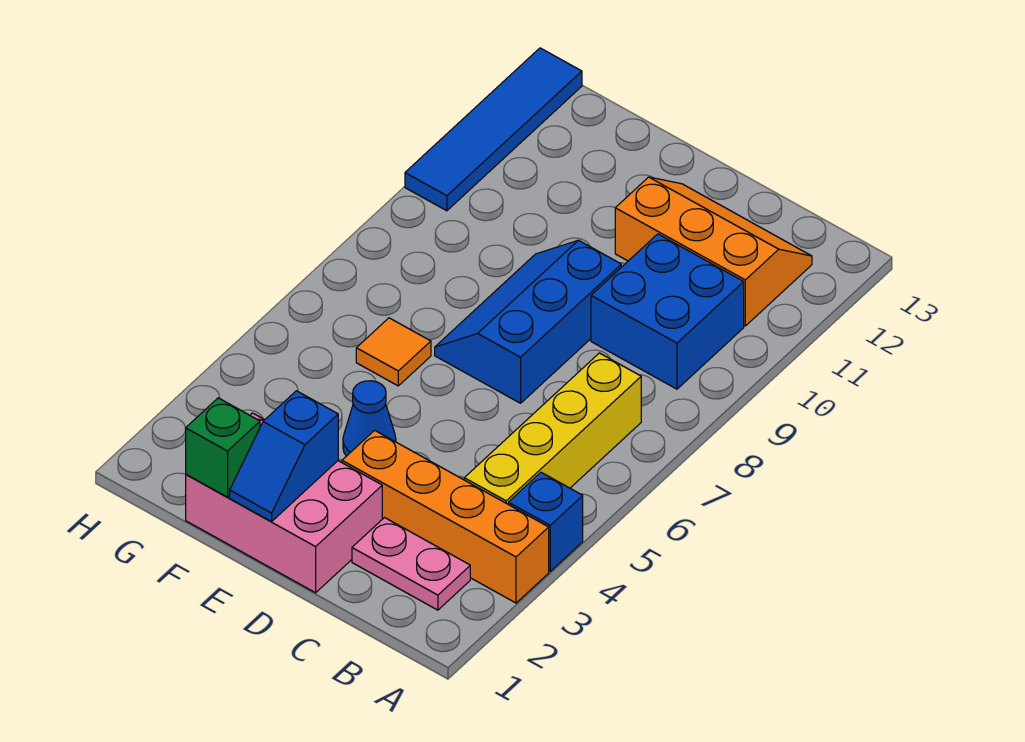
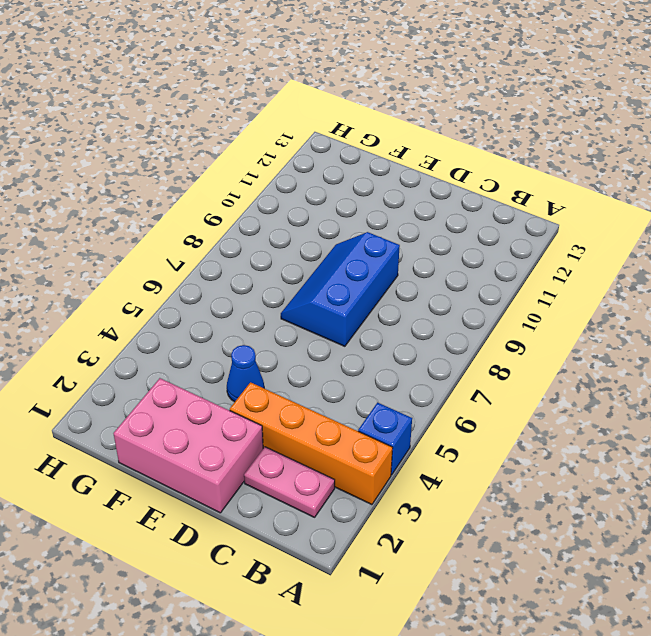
none -> yellow 1x4 brick [464,353,641,504]
none -> blue 2x2 brick [591,234,744,389]
none -> orange 2x3 slope [615,177,812,326]

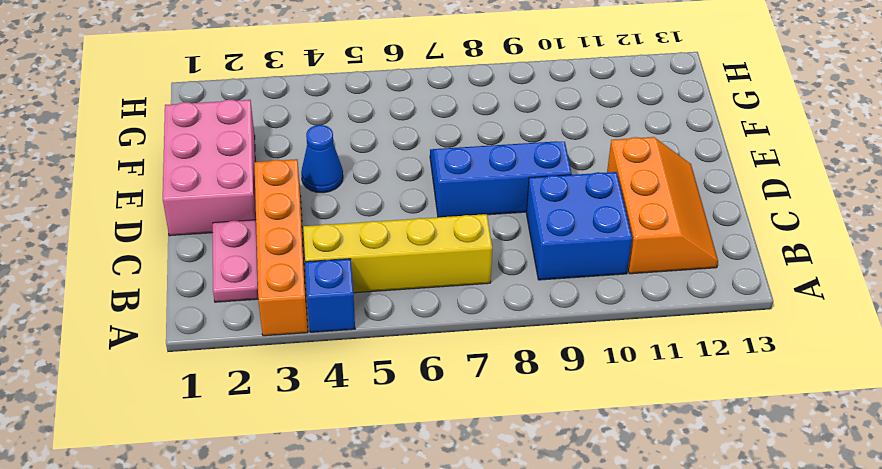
none -> orange 1x1 tile [356,318,431,386]
none -> blue 1x4 tile [405,48,582,211]
none -> blue 1x2 slope [230,391,338,522]

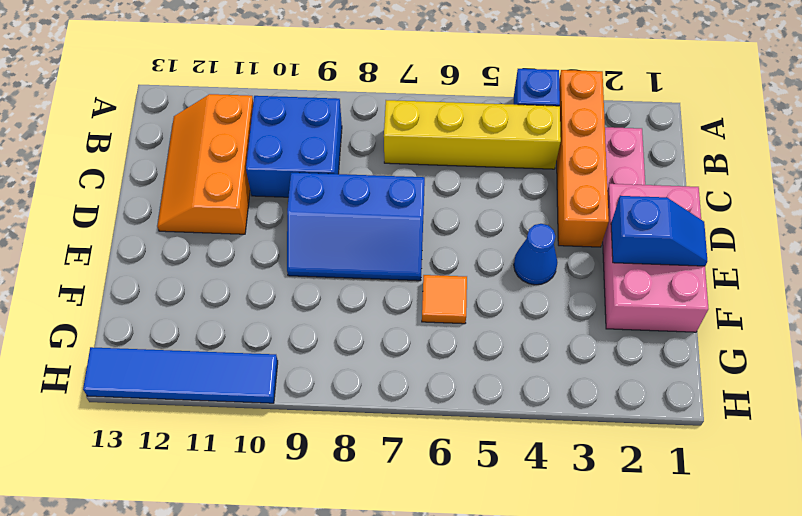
none -> green 1x1 brick [186,398,260,497]

